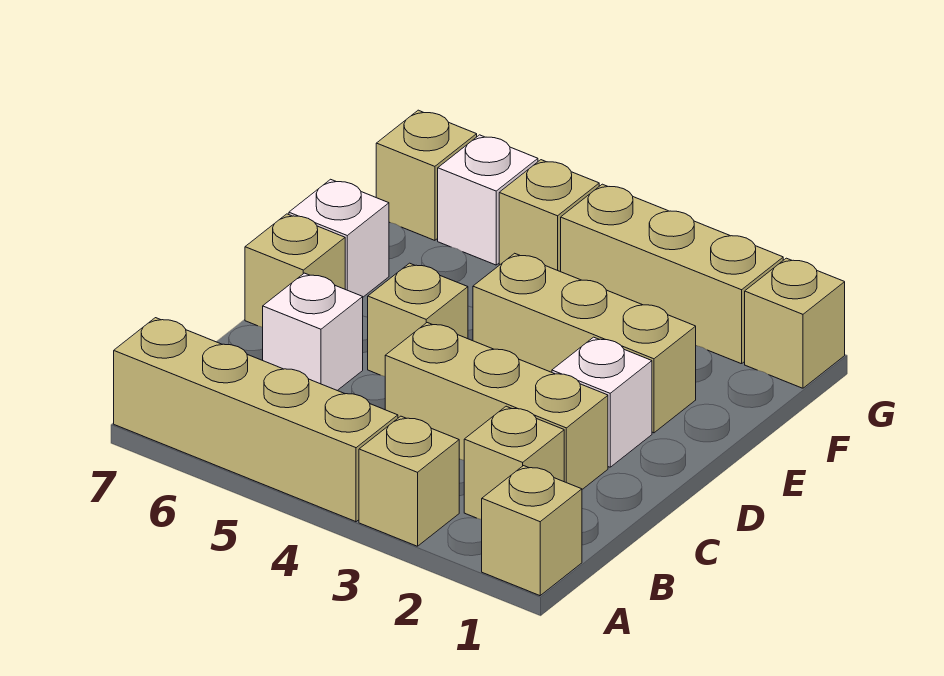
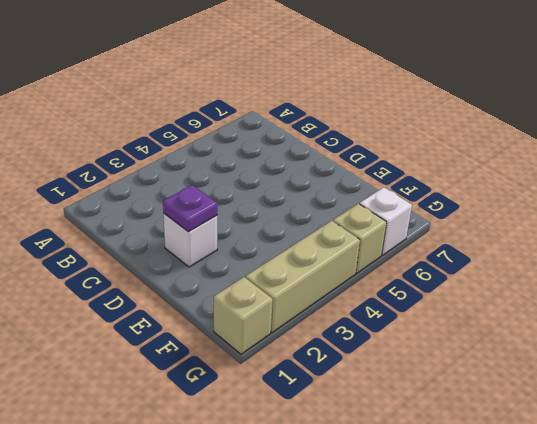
purple 1x1 plate [163,185,217,232] -> none
none -> tan 1x1 brick [482,466,582,596]
none -> tan 1x1 brick [359,416,459,546]
none -> tan 1x4 brick [114,318,398,522]

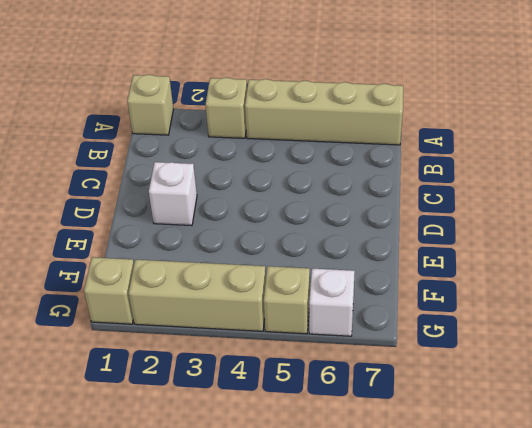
none -> tan 1x1 brick [464,406,564,520]
none -> tan 1x3 brick [385,323,608,489]
none -> white 1x1 brick [263,273,363,391]

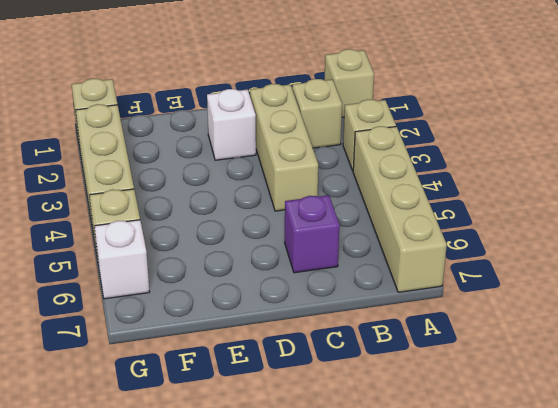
purple 1x1 brick [285,195,340,273] -> white 1x1 brick [263,273,363,391]
none -> tan 1x1 brick [368,263,468,376]
none -> tan 1x1 brick [245,214,345,327]
none -> tan 1x3 brick [473,253,696,433]

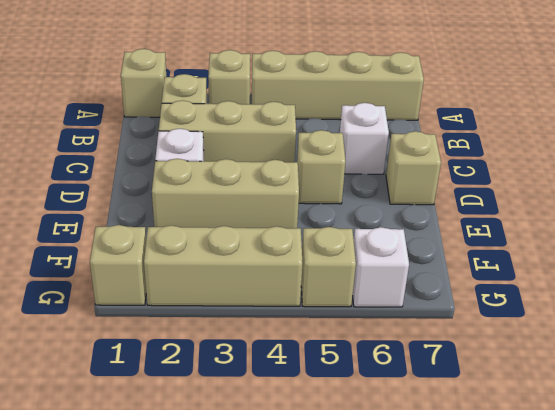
none -> white 1x1 brick [289,179,389,297]
none -> tan 1x1 brick [376,110,477,240]

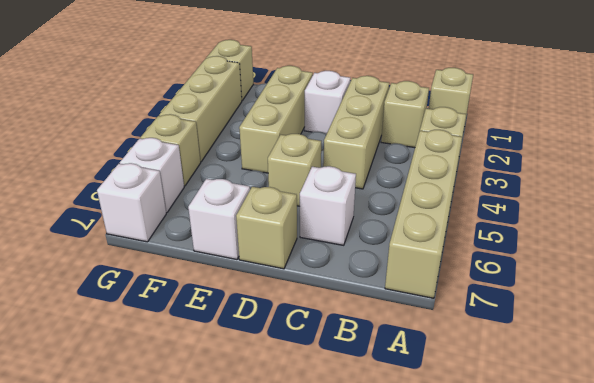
white 1x1 brick [97,163,166,242] -> tan 1x1 brick [376,110,477,240]

